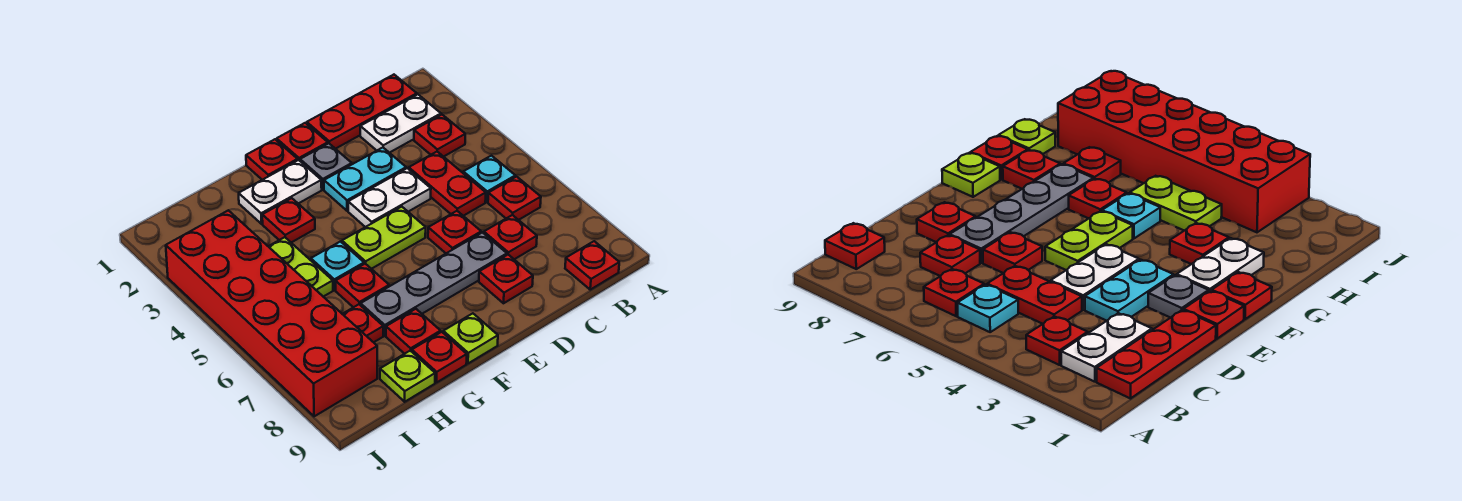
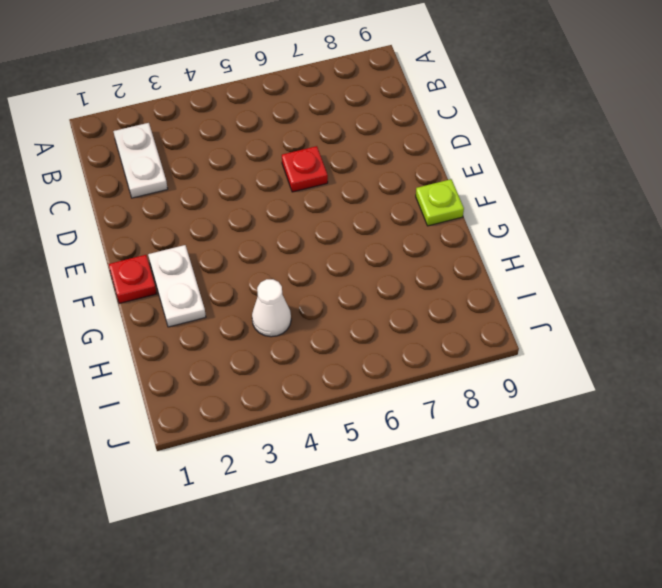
white 1x1 cone [252,279,291,337] -> lime 1x2 plate [268,237,333,297]
none -> red 1x3 plate [307,75,417,149]
none -> red 1x1 plate [414,115,465,157]
none -> cyan 1x1 plate [463,156,515,202]

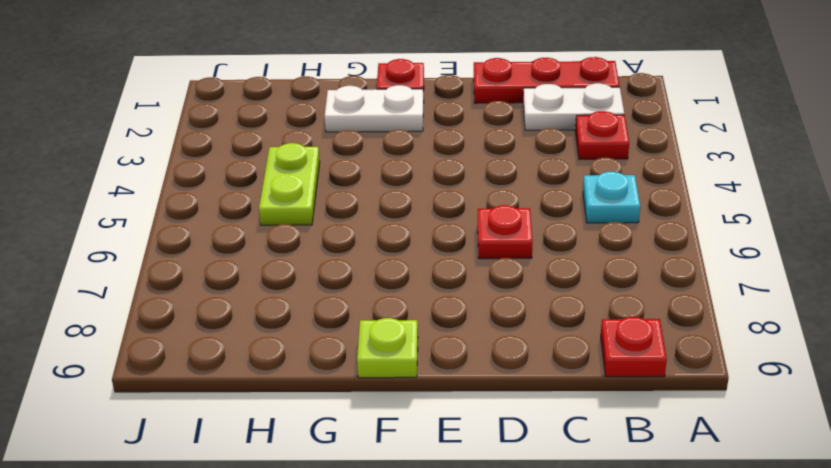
none -> red 1x1 plate [488,177,541,220]
none -> red 1x2 plate [409,152,486,216]
none -> red 1x1 plate [484,215,537,259]

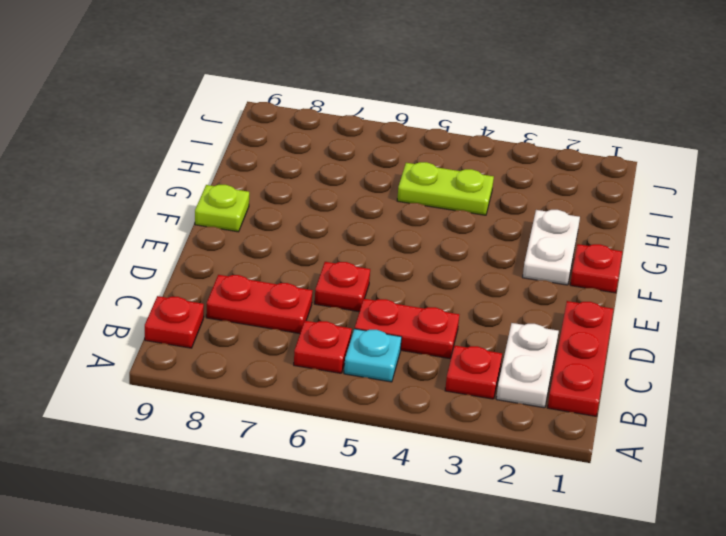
red 1x2 plate [206,275,313,334] -> red 1x1 plate [484,215,537,259]
none -> cyan 1x2 plate [324,148,406,211]
none -> white 1x2 plate [348,168,431,227]
none -> grey 1x4 plate [361,233,507,336]

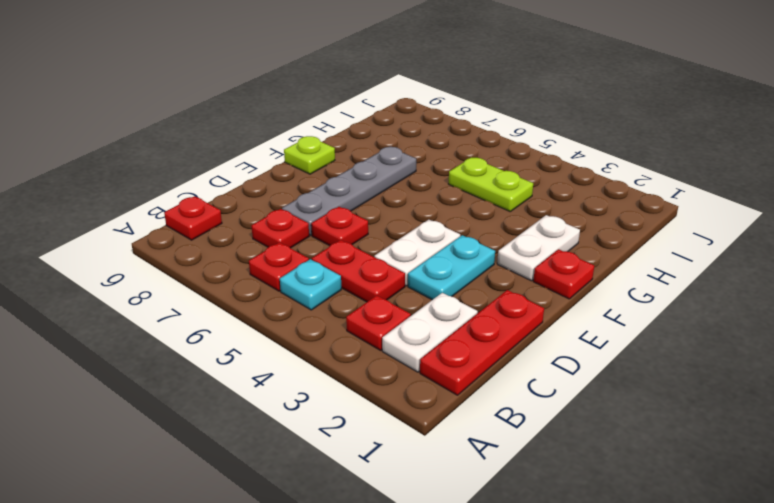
none -> red 1x1 plate [479,255,533,303]
none -> red 1x1 plate [277,123,328,161]
none -> grey 1x1 plate [300,143,352,190]

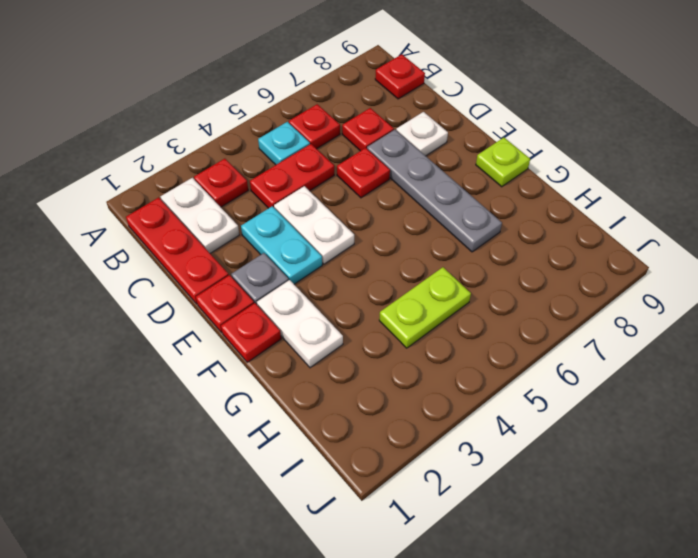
white 1x1 plate [396,112,448,156] -> red 1x1 plate [479,255,533,303]
none -> lime 1x2 plate [342,207,426,269]
none -> red 1x1 plate [262,198,315,243]
none -> cyan 1x1 plate [311,242,364,290]

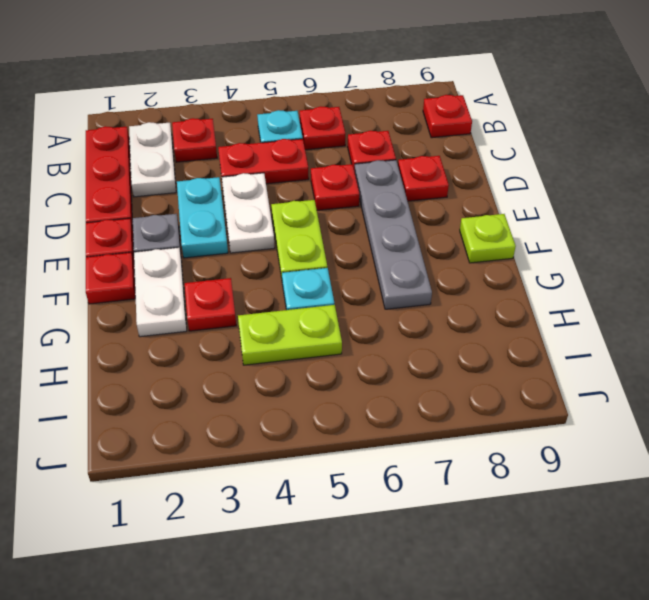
none -> red 1x1 plate [336,264,389,307]
none -> red 1x1 plate [386,309,441,354]
none -> red 1x1 plate [412,332,467,383]

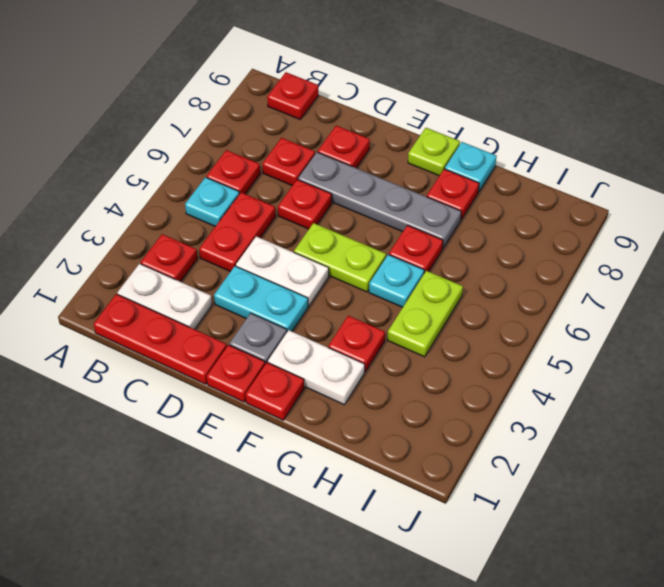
cyan 1x1 plate [445,142,497,192] -> red 1x1 plate [412,332,467,383]
none -> red 1x1 plate [343,304,383,342]
none -> lime 1x1 plate [380,351,435,402]
none -> red 2x6 brick [166,210,377,416]

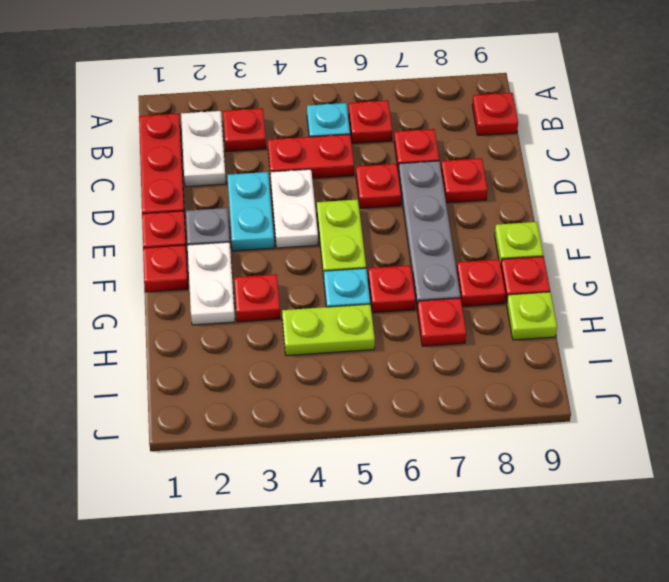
none -> red 2x6 brick [166,210,377,416]

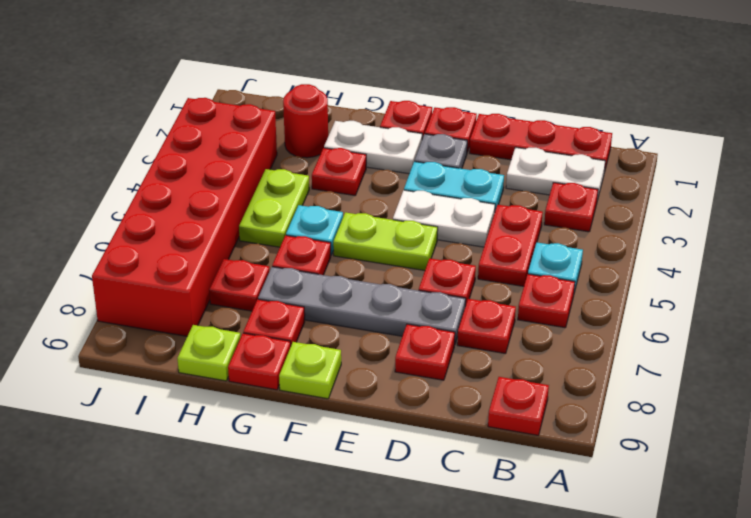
red 1x1 round brick [283,84,328,158] -> none

